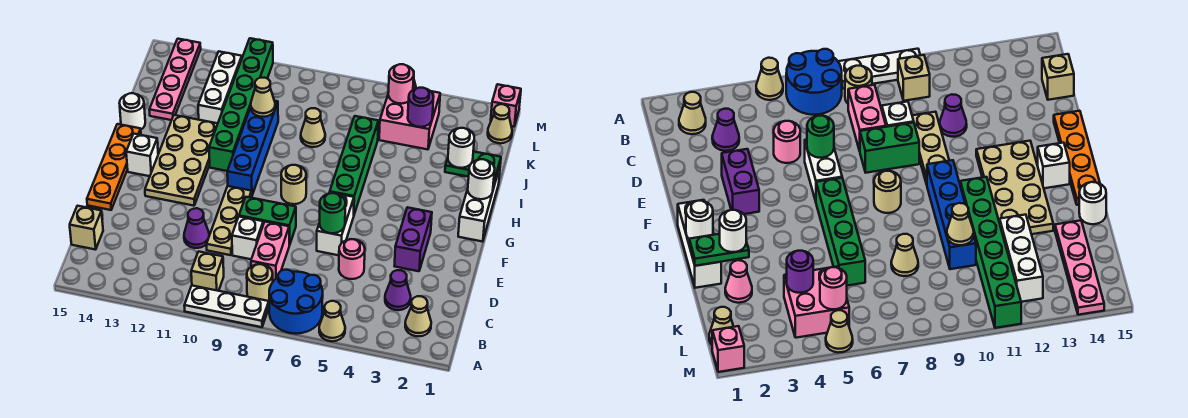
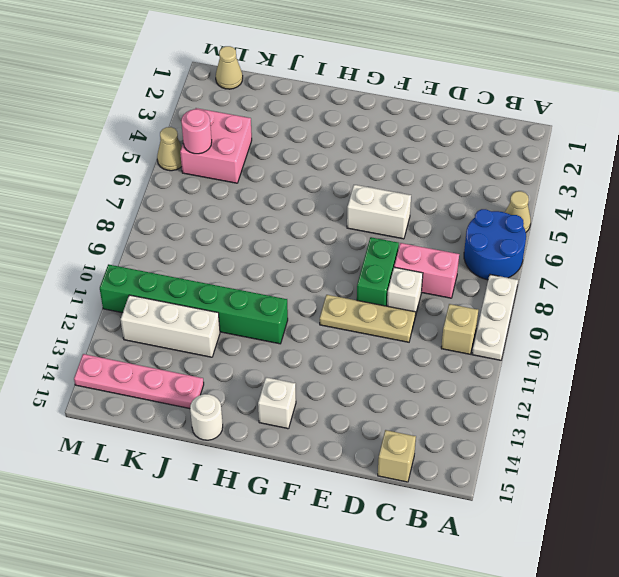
none -> tan 1x1 cone [405,296,431,336]
none -> tan 1x1 round brick [247,264,273,301]
none -> purple 1x1 cone [385,270,411,310]
none -> pink 1x1 round brick [339,239,365,279]

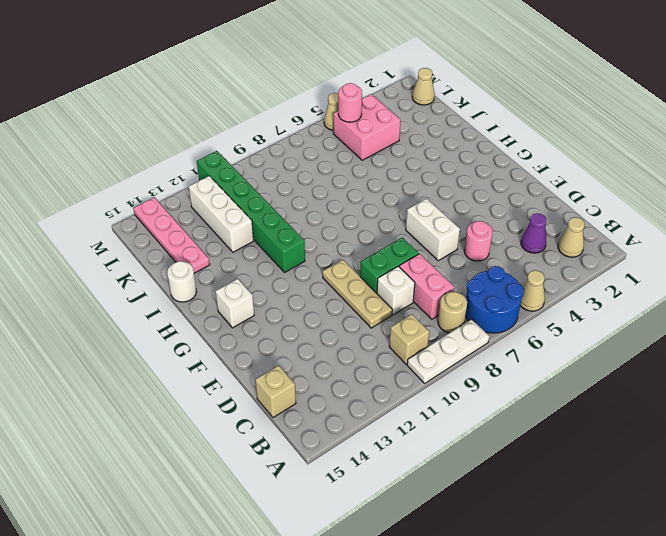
none -> purple 1x1 cone [184,208,209,248]
none -> purple 1x2 brick [395,207,432,271]
none -> orange 1x4 plate [87,124,141,210]
none -> tan 2x4 plate [145,115,218,206]

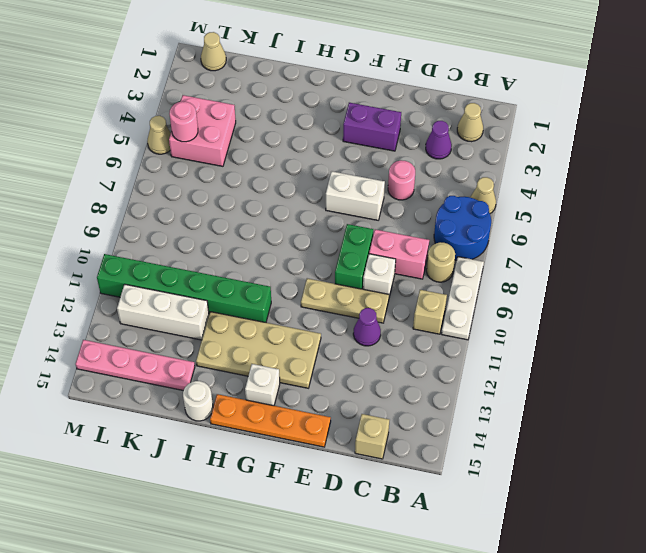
none -> white 1x3 brick [458,167,500,242]
none -> green 1x4 brick [330,116,378,214]
none -> tan 1x1 round brick [281,165,306,204]
none -> blue 1x4 brick [227,101,278,195]

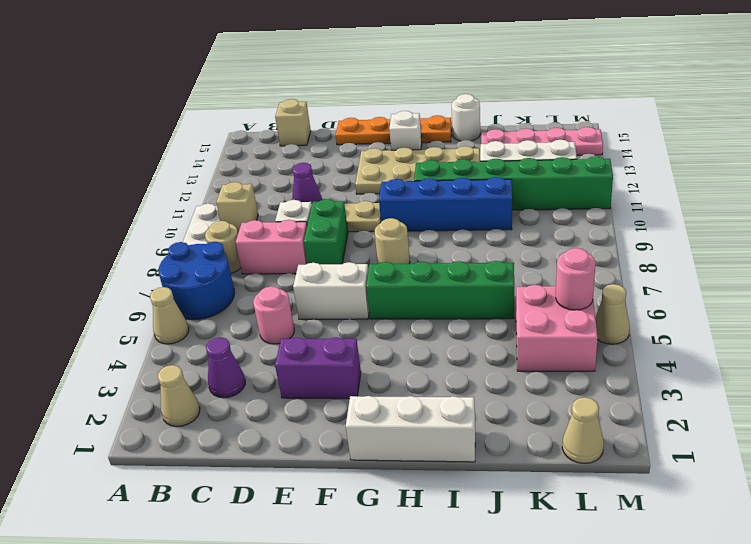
none -> pink 1x1 cone [725,260,752,303]
none -> tan 1x1 cone [301,108,325,147]
none -> pink 1x1 brick [491,84,521,127]
none -> green 1x1 round brick [320,193,345,233]

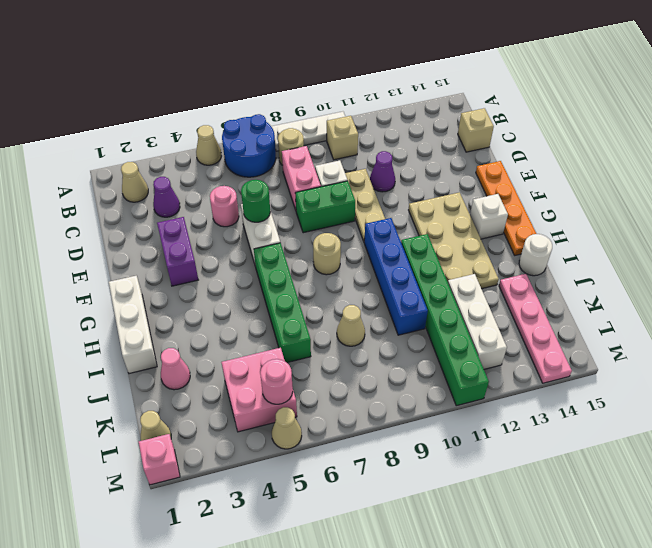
none -> white 1x1 round brick [468,159,495,199]
none -> green 1x2 plate [445,151,501,182]
none -> tan 1x1 cone [251,78,275,117]
none -> purple 1x1 round brick [408,88,434,127]

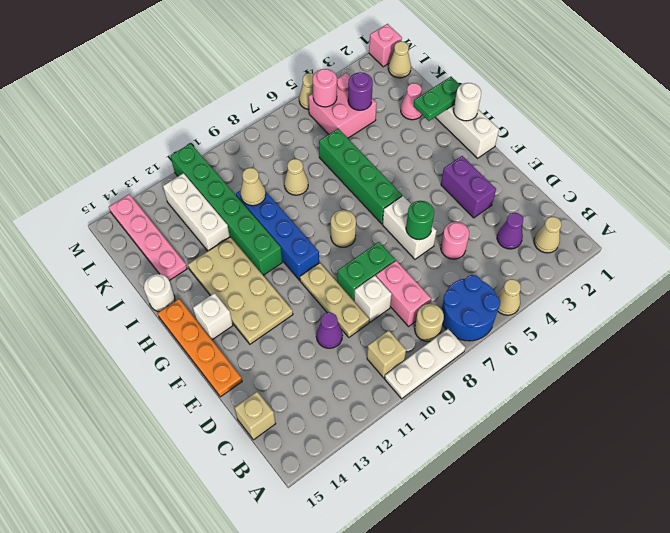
none -> white 1x1 round brick [448,128,474,168]

